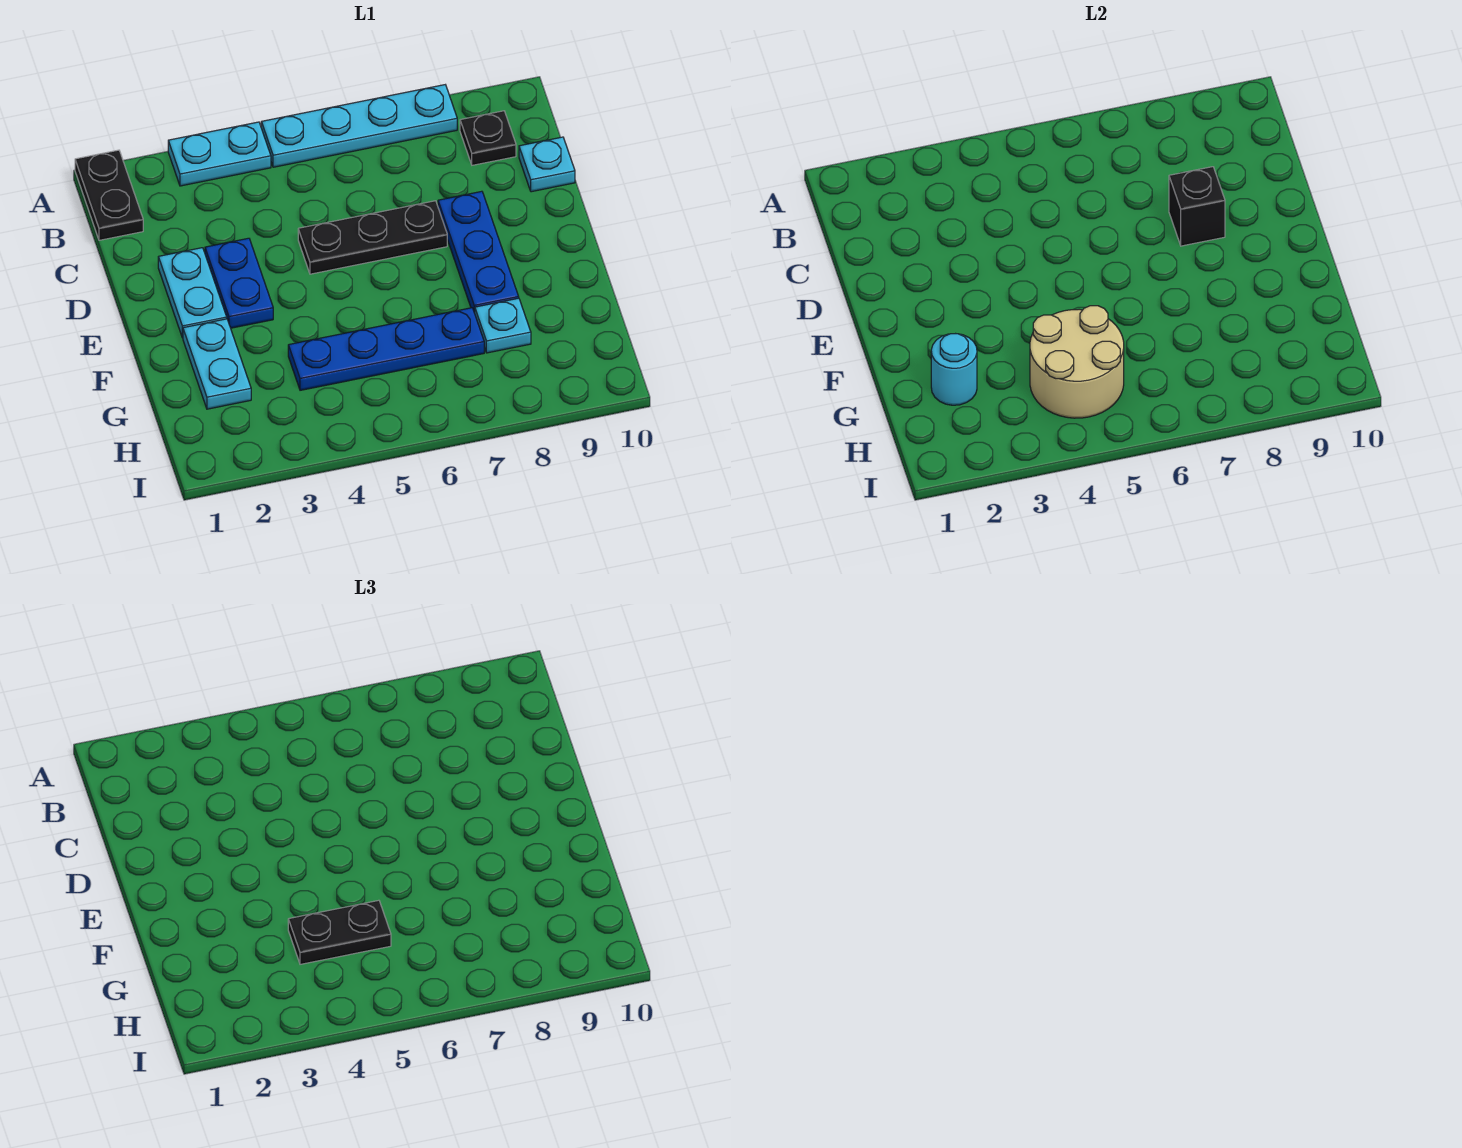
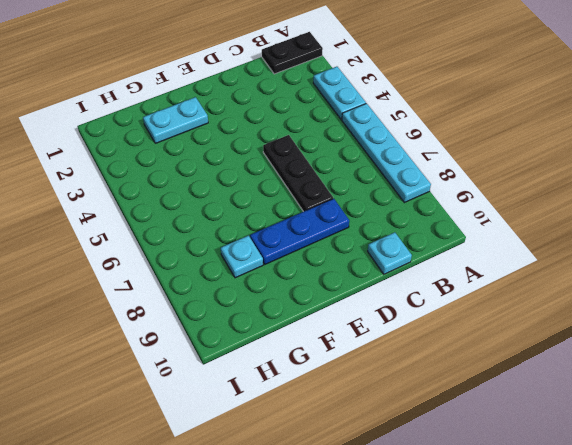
none -> black 1x1 plate [460,111,516,165]
none -> cyan 1x2 plate [158,248,227,338]
none -> blue 1x2 plate [205,238,273,328]

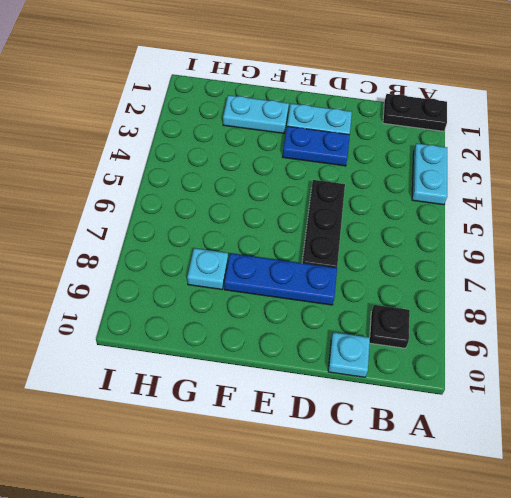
none -> cyan 1x4 plate [261,85,457,167]
none -> blue 1x4 plate [288,308,484,390]
none -> black 1x1 brick [1169,167,1225,246]

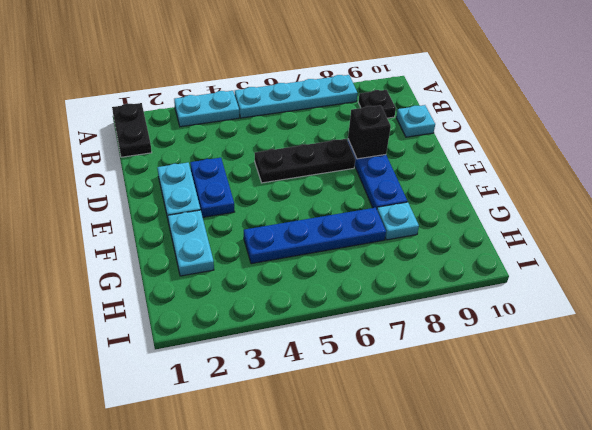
none -> cyan 1x1 round brick [931,334,977,405]
none -> tan 2x2 round brick [1030,306,1124,418]
none -> black 1x2 plate [288,900,391,964]

